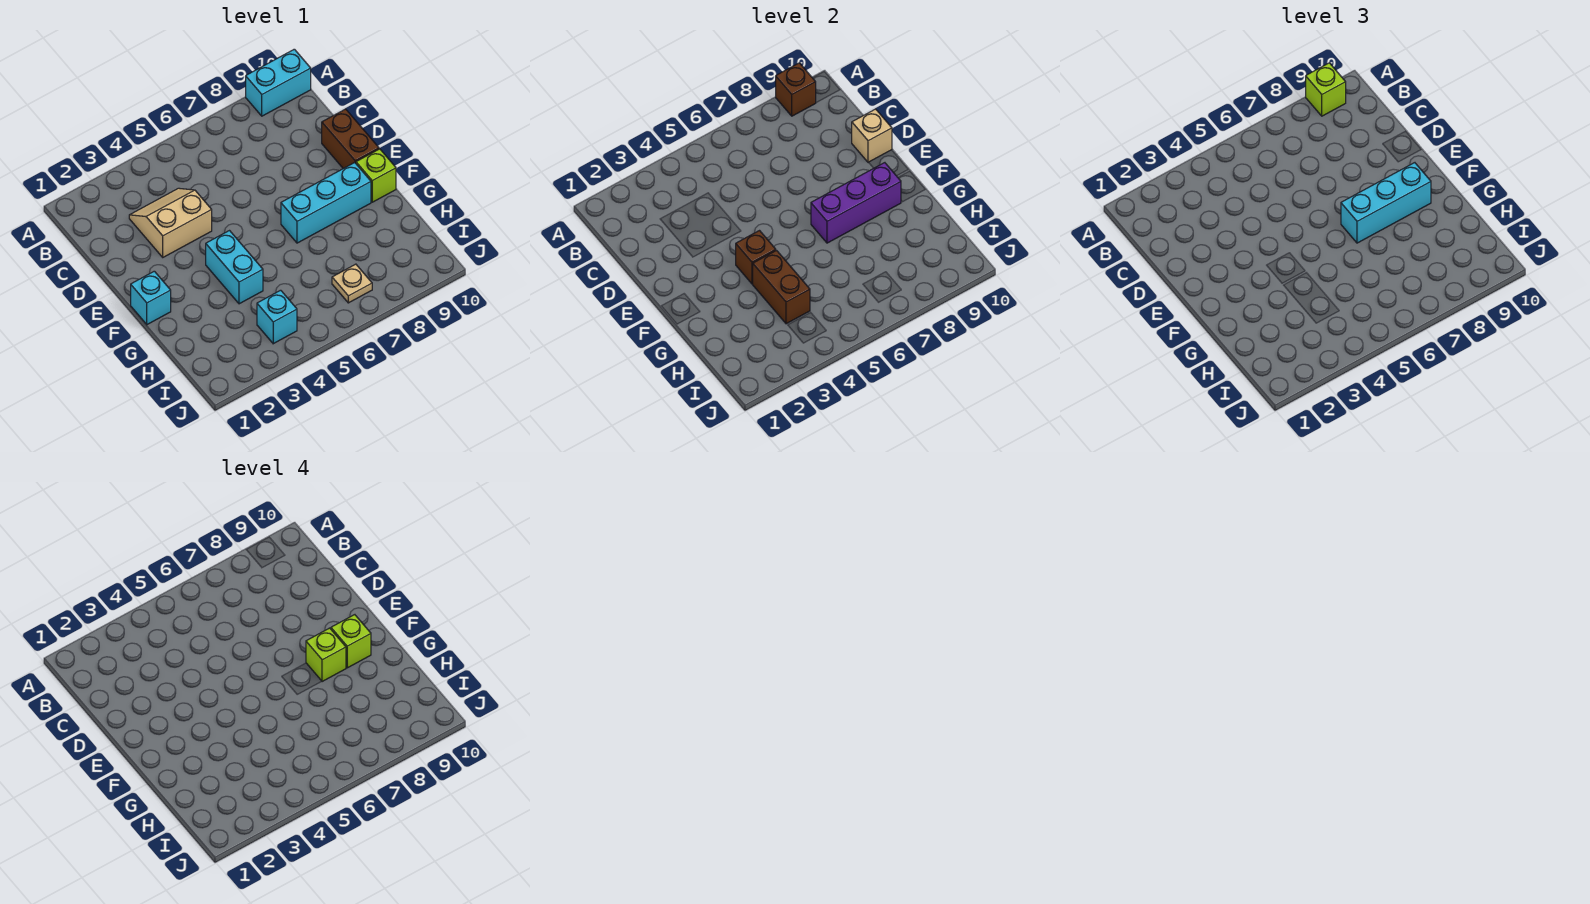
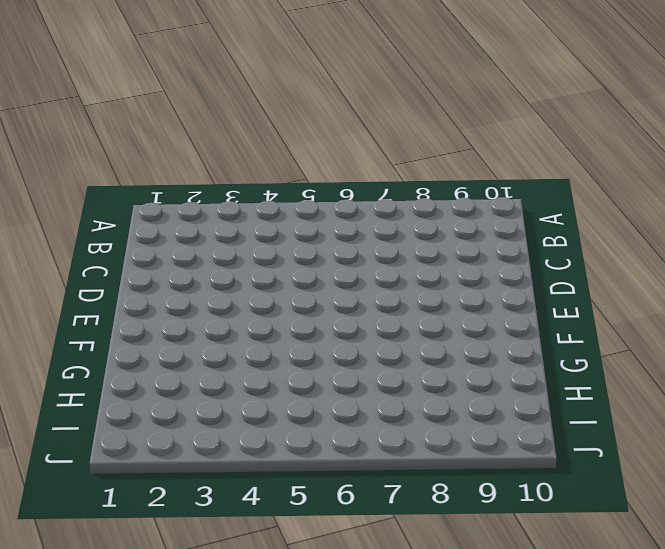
none -> cyan 1x2 brick [246,49,311,116]
none -> tan 2x2 slope [129,188,212,257]
none -> brown 1x2 brick [322,109,379,169]

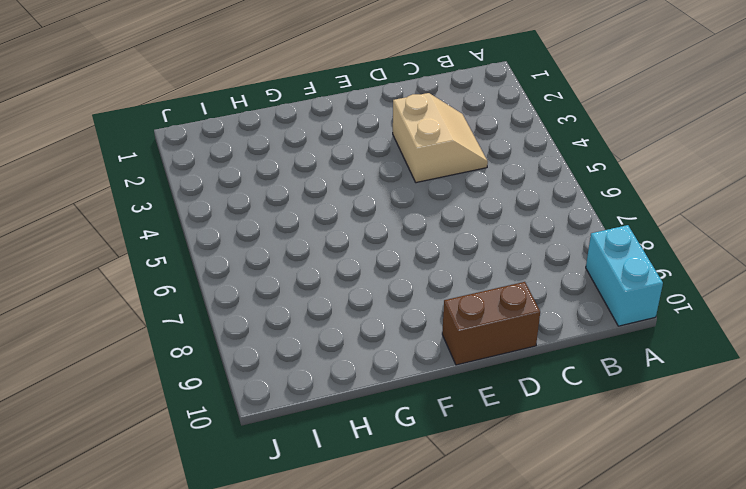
none -> cyan 1x1 brick [131,271,171,325]
none -> cyan 1x2 brick [206,231,263,304]
none -> cyan 1x3 brick [281,163,371,243]

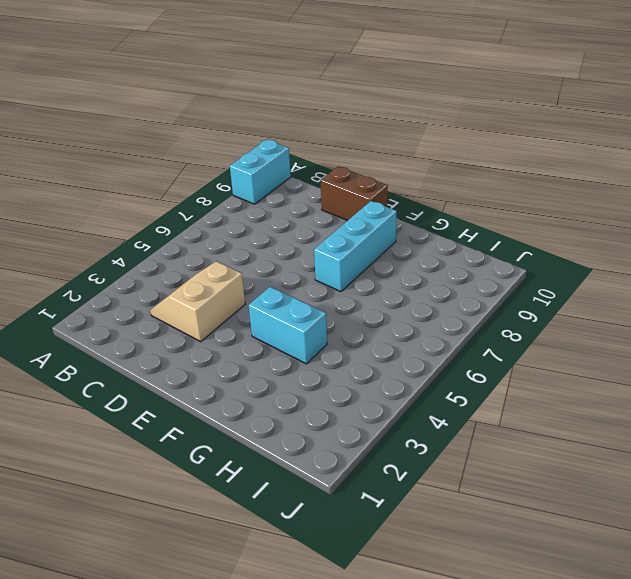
none -> cyan 1x1 brick [131,271,171,325]
none -> lime 1x1 brick [356,149,396,202]
none -> cyan 1x1 brick [257,290,297,344]

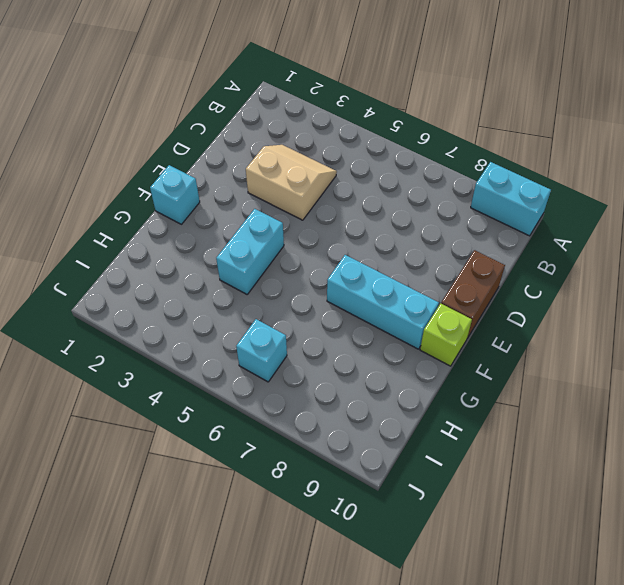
cyan 1x1 brick [236,319,287,382] -> cyan 1x1 brick moved to [257,290,297,344]
none -> tan 1x1 plate [332,264,372,303]
none -> brown 1x1 brick [776,63,816,116]
none -> tan 1x1 brick [852,109,892,162]

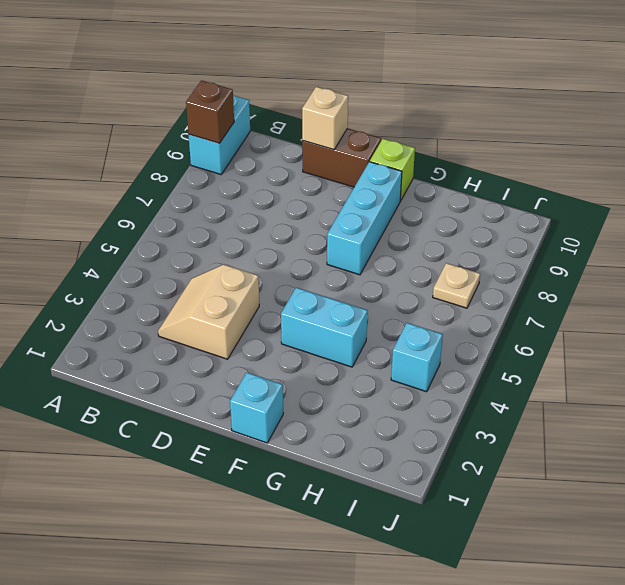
none -> brown 1x1 brick [736,231,776,284]
none -> purple 1x3 brick [811,163,901,243]
none -> brown 1x2 brick [753,251,810,324]

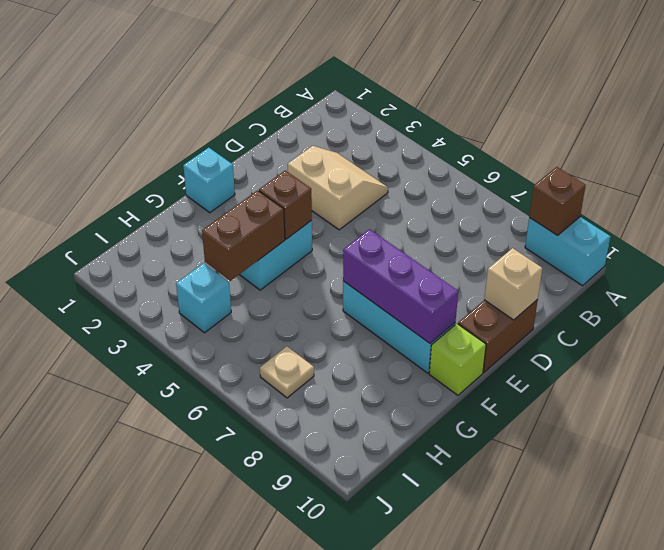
none -> lime 1x1 brick [1306,63,1346,116]
none -> cyan 1x3 brick [1341,163,1431,243]
none -> lime 1x1 brick [306,628,346,682]

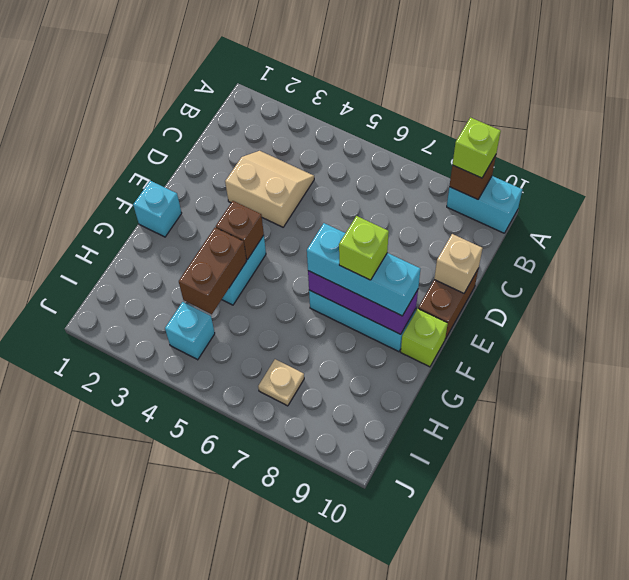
none -> lime 1x1 brick [331,615,371,668]

